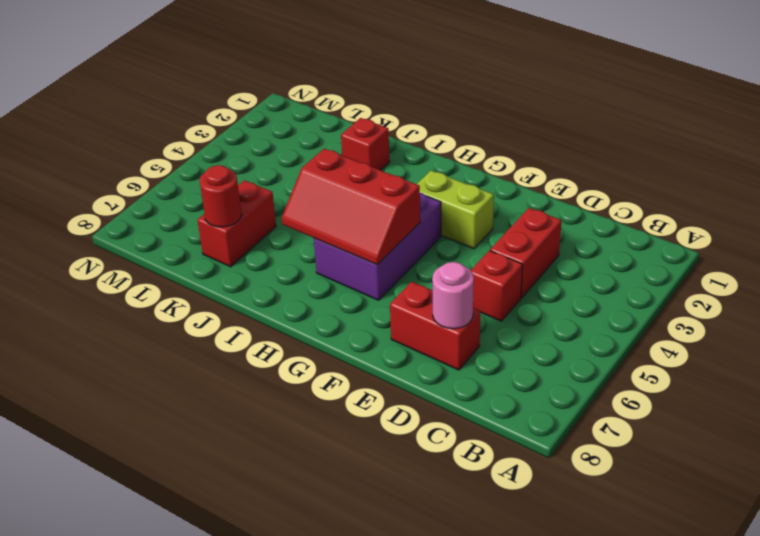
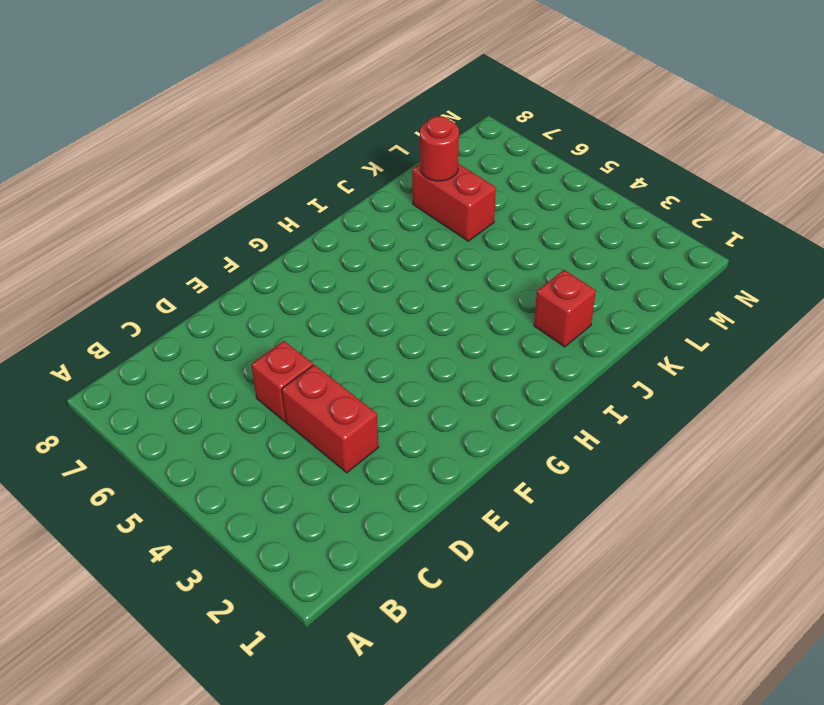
none -> red 1x2 brick [390,282,480,370]
none -> lime 1x2 brick [417,171,494,249]

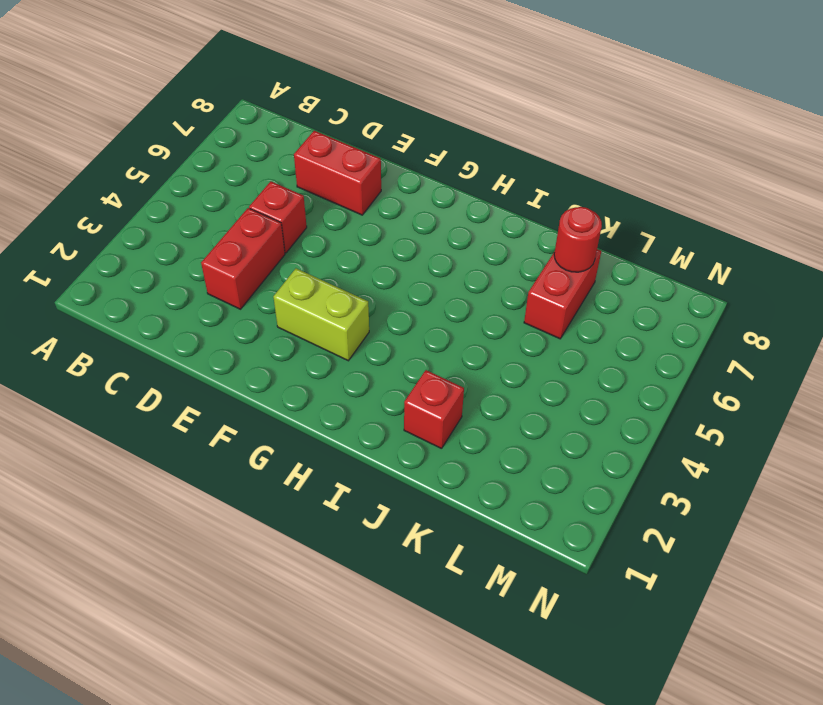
none -> purple 2x3 brick [314,193,441,300]
none -> pink 1x1 round brick [432,262,474,329]

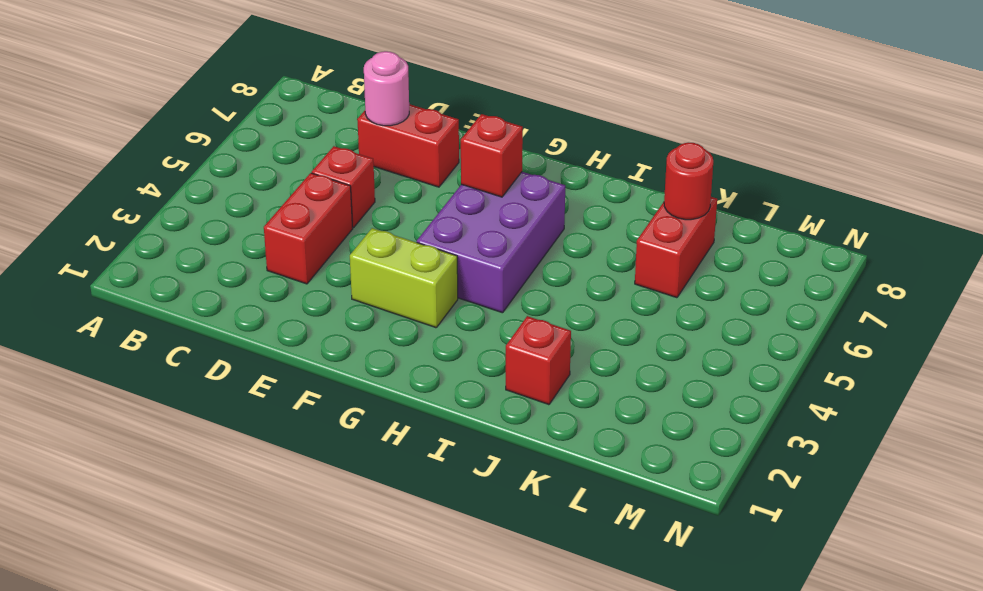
red 1x1 brick [461,114,523,197] -> red 2x3 slope [282,149,420,265]

